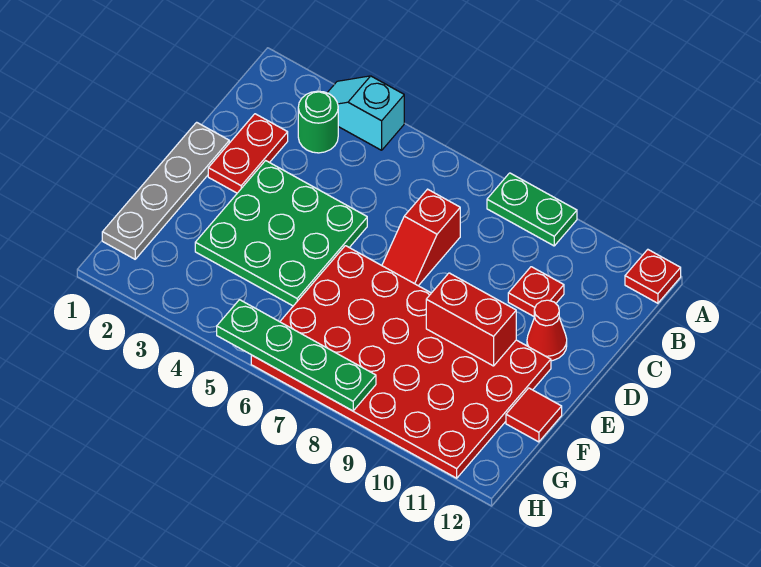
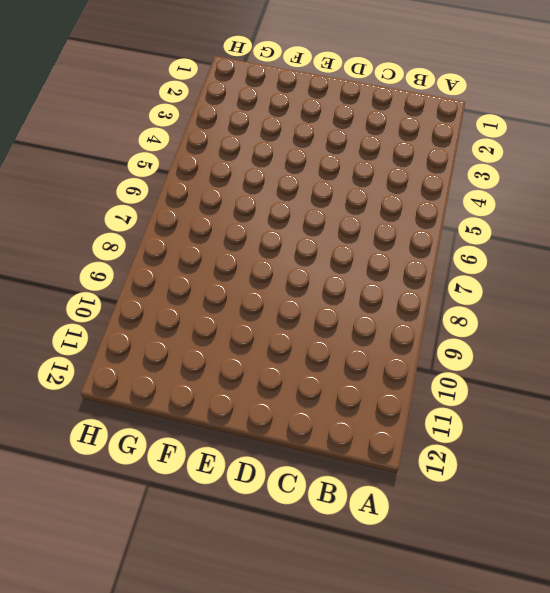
none -> cyan 1x2 slope [327,76,404,150]
none -> green 1x2 plate [487,173,577,246]
none -> red 1x1 plate [625,250,681,303]

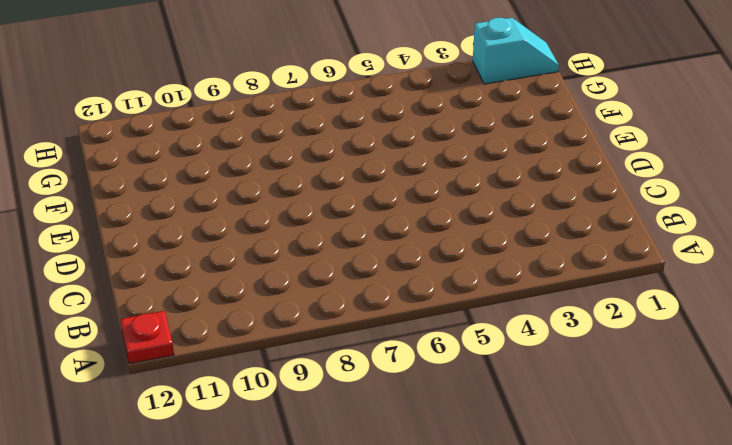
cyan 1x2 slope [473,18,559,84] -> cyan 1x2 slope moved to [327,76,404,150]
none -> green 1x2 plate [487,173,577,246]
none -> green 1x1 round brick [298,91,338,153]
none -> red 1x2 plate [208,114,288,193]

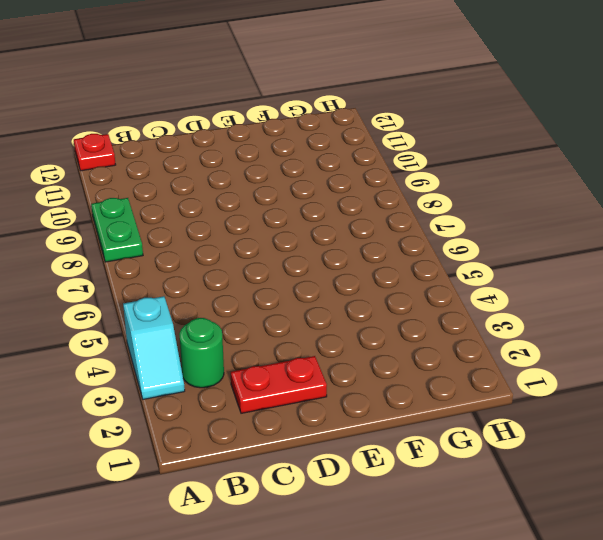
none -> red 1x2 slope [382,189,460,286]
none -> red 1x1 plate [508,267,564,317]
none -> grey 1x4 plate [102,122,229,259]

